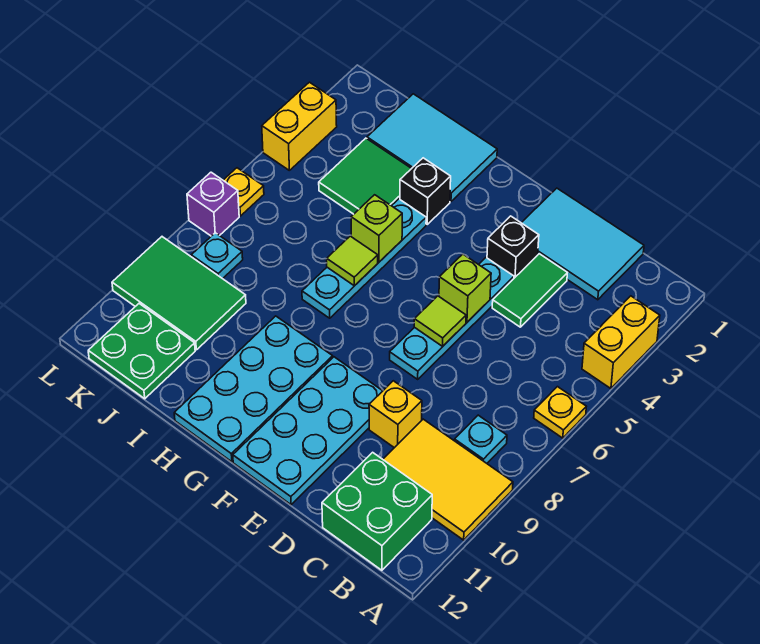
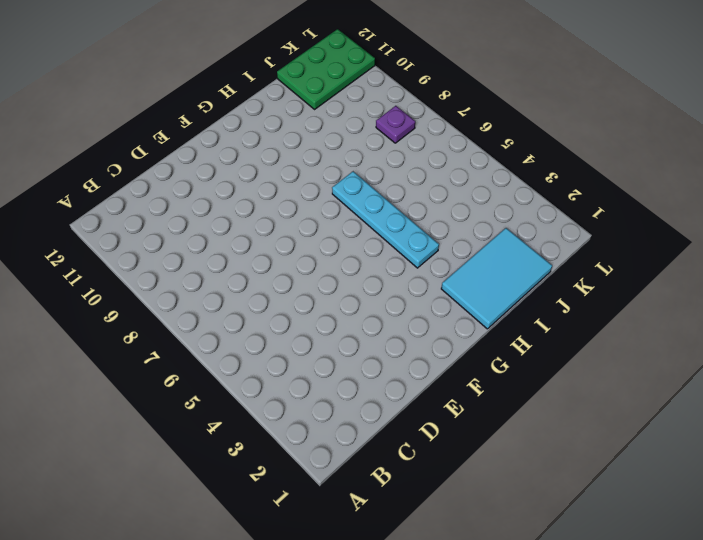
green 2x3 plate [277,29,375,109] -> green 2x2 plate [88,304,195,399]
purple 1x1 plate [376,106,415,143] -> cyan 1x1 plate [191,233,243,279]
none -> yellow 1x2 brick [582,296,660,389]
none -> yellow 1x1 plate [534,387,586,438]
none -> yellow 2x3 tile [383,419,513,540]

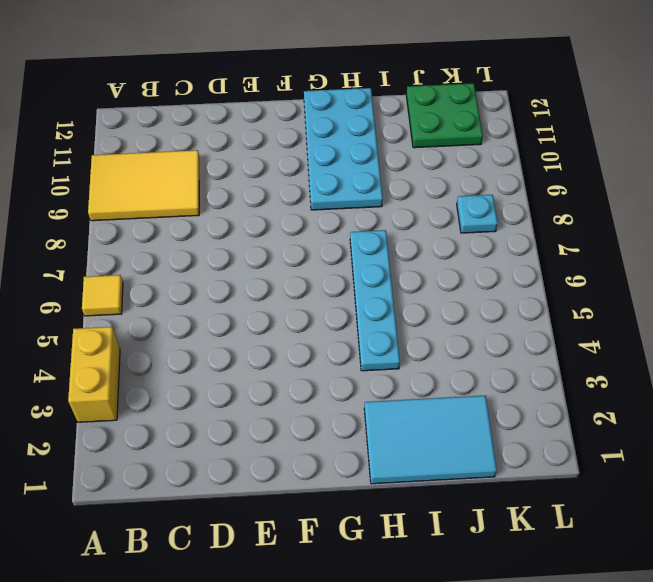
yellow 1x1 tile [82,275,123,316] -> yellow 1x1 plate [534,387,586,438]
none -> cyan 1x1 plate [454,415,507,463]
none -> green 2x2 brick [322,452,432,570]
none -> cyan 2x3 tile [522,188,644,300]

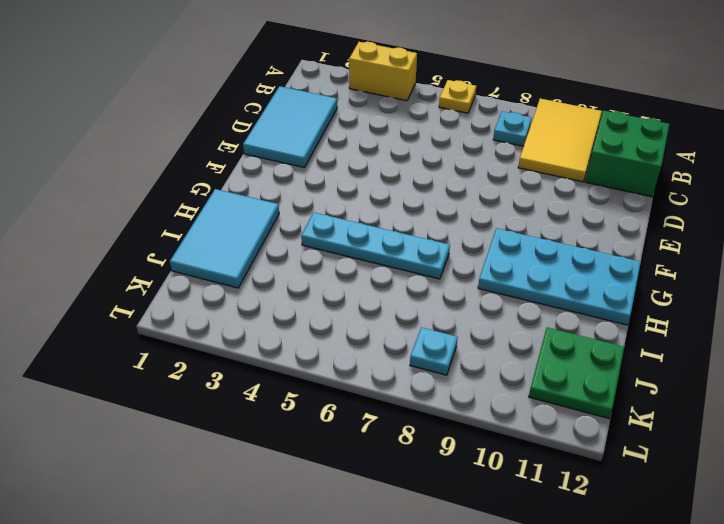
none -> green 1x2 tile [492,254,567,327]
none -> yellow 1x1 brick [369,381,422,448]
none -> black 1x1 brick [487,216,539,278]

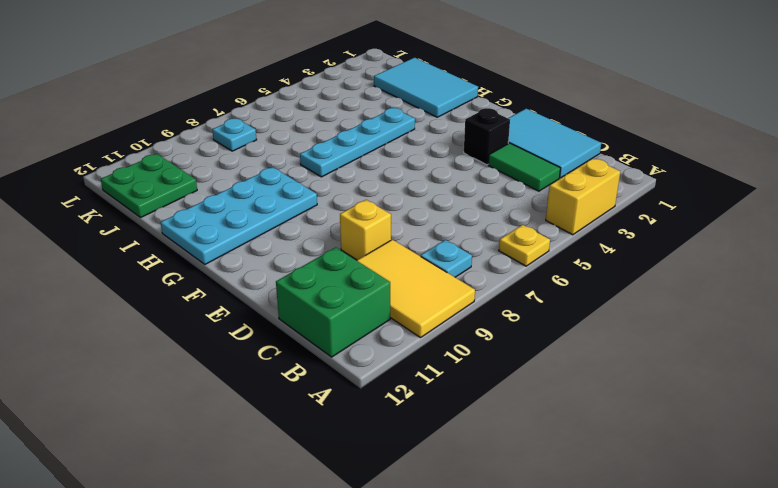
green 1x2 tile [488,143,560,191] -> green 1x2 tile turned to [492,254,567,327]
none -> cyan 1x4 plate [390,258,514,379]
none -> cyan 2x4 plate [233,357,382,505]
none -> black 1x1 brick [400,158,451,224]

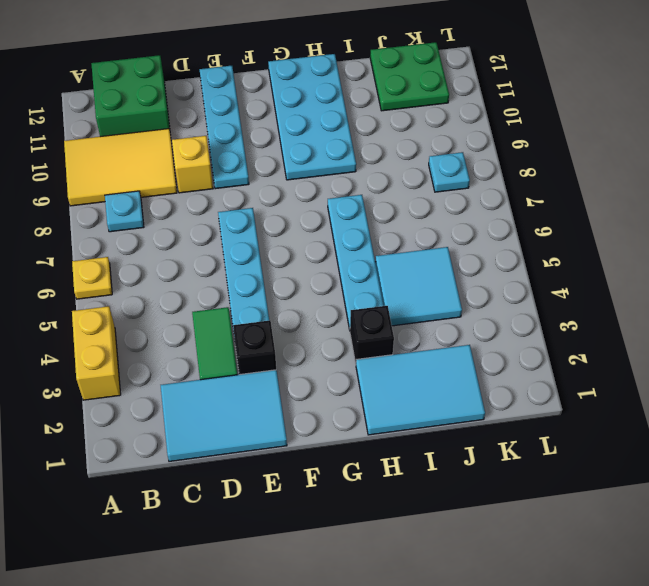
cyan 1x4 plate [200,66,249,189] -> cyan 2x4 plate [233,357,382,505]
cyan 2x2 tile [375,247,462,326] -> green 2x2 tile [319,138,412,214]
none -> green 2x3 tile [112,237,246,350]
none -> yellow 1x2 brick [262,82,337,170]
none -> yellow 1x1 plate [223,168,264,216]

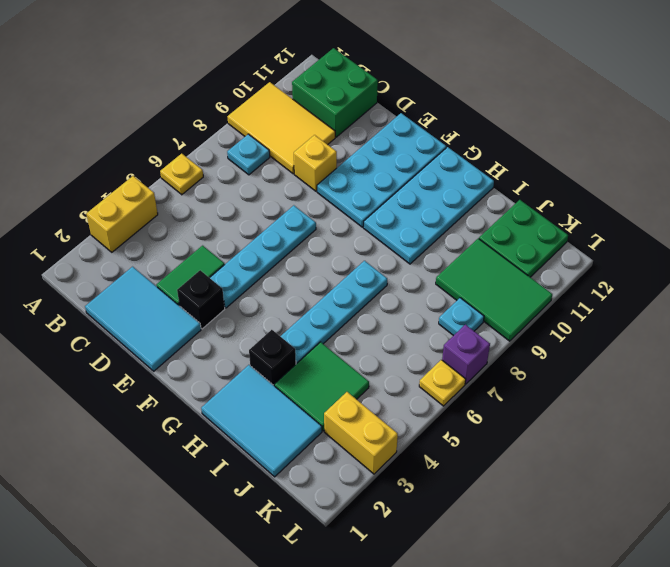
yellow 1x2 brick [324,392,398,474] -> yellow 1x2 brick turned to [262,82,337,170]
none -> lime 1x1 brick [439,254,491,322]
none -> lime 1x1 tile [414,296,466,346]
none -> lime 1x1 brick [351,195,402,262]

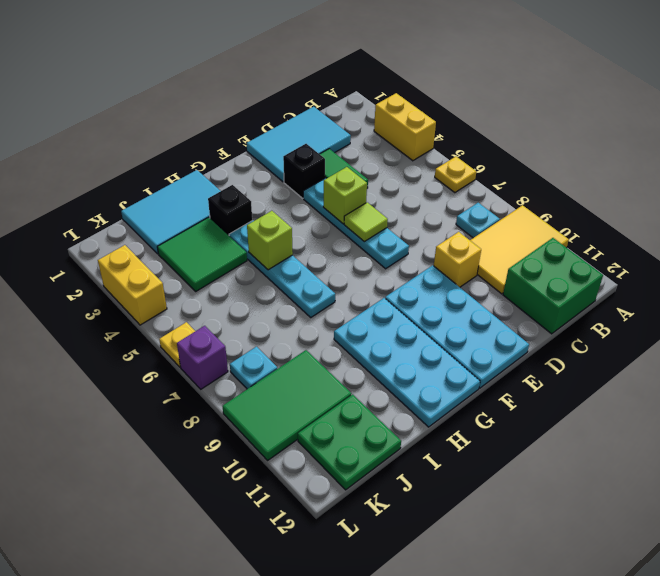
none -> lime 1x1 tile [327,236,378,286]

